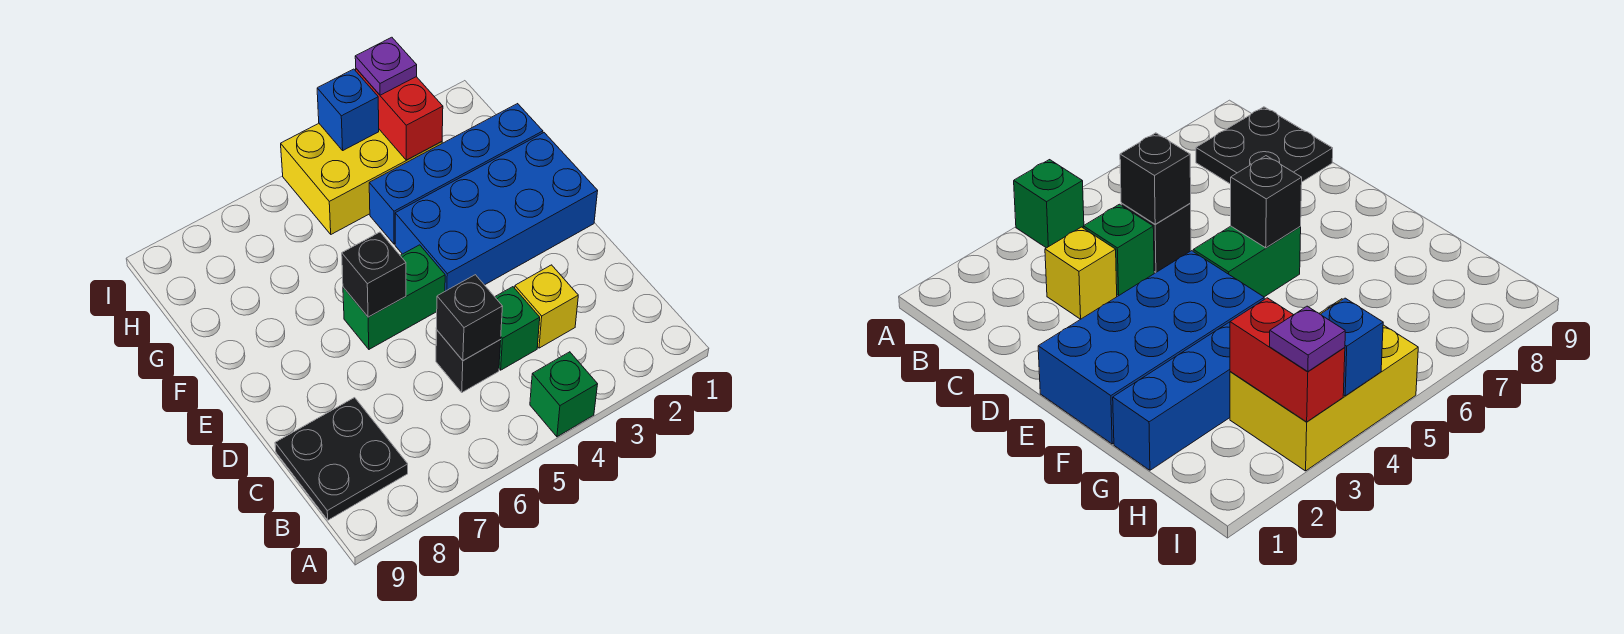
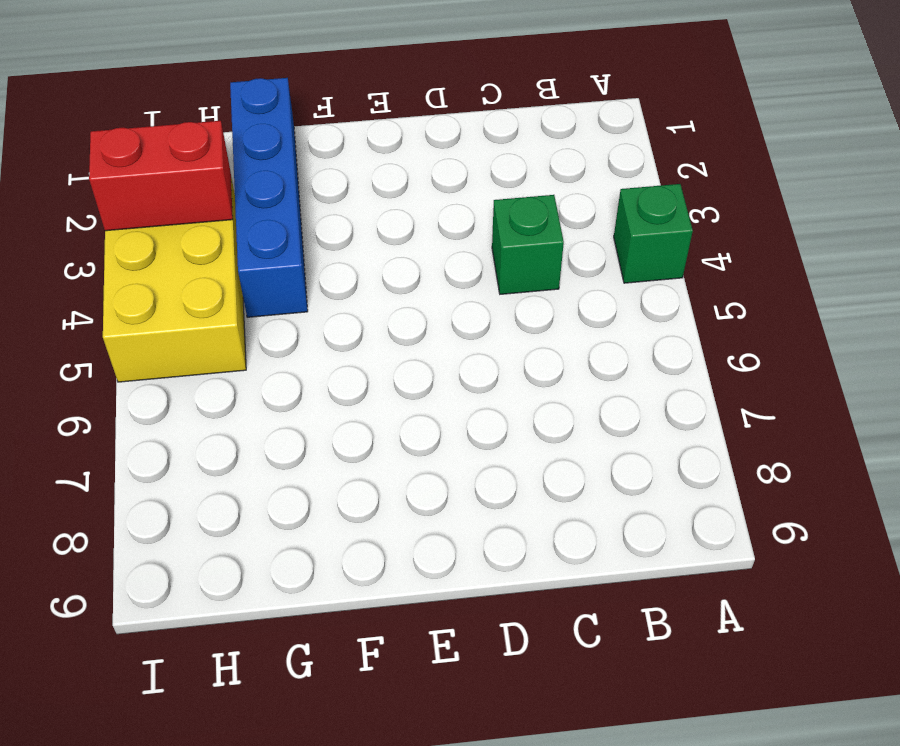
none -> black 2x2 plate [275,398,408,520]
none -> yellow 1x1 brick [515,265,578,348]
none -> black 1x1 brick [436,330,501,392]

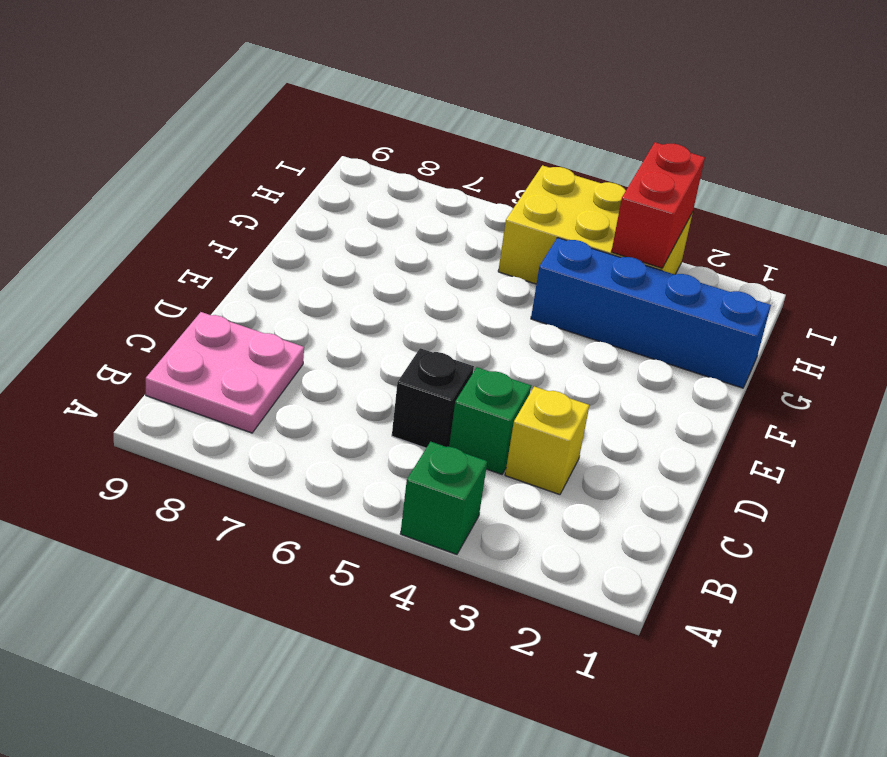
pink 2x2 plate [146,312,304,433] -> black 2x2 plate [275,398,408,520]
none -> blue 2x4 brick [395,133,598,291]
none -> green 1x2 brick [343,245,445,349]
none -> black 1x1 brick [436,275,503,361]

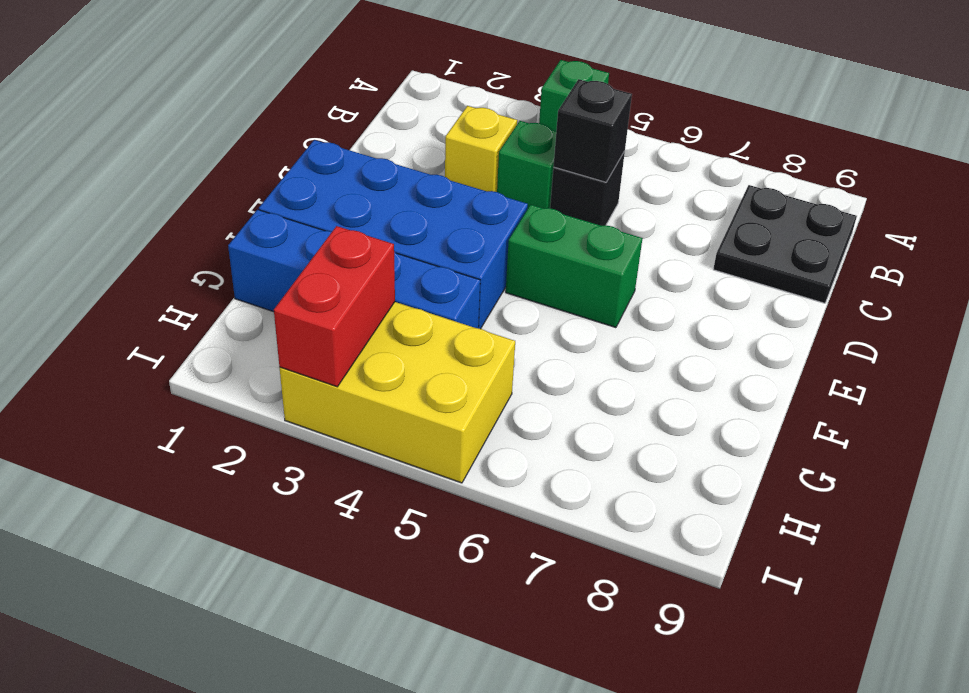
none -> black 1x1 brick [342,232,406,317]
none -> blue 1x1 brick [317,69,379,150]
none -> purple 1x1 plate [355,37,417,95]

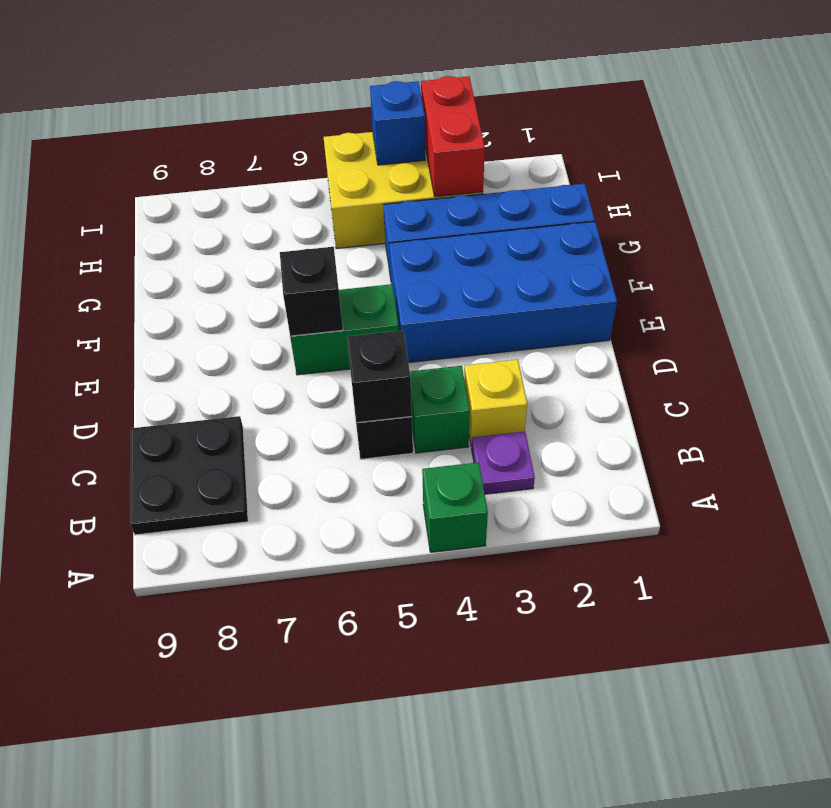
purple 1x1 plate [471,431,535,494] -> purple 1x1 plate moved to [355,37,417,95]

